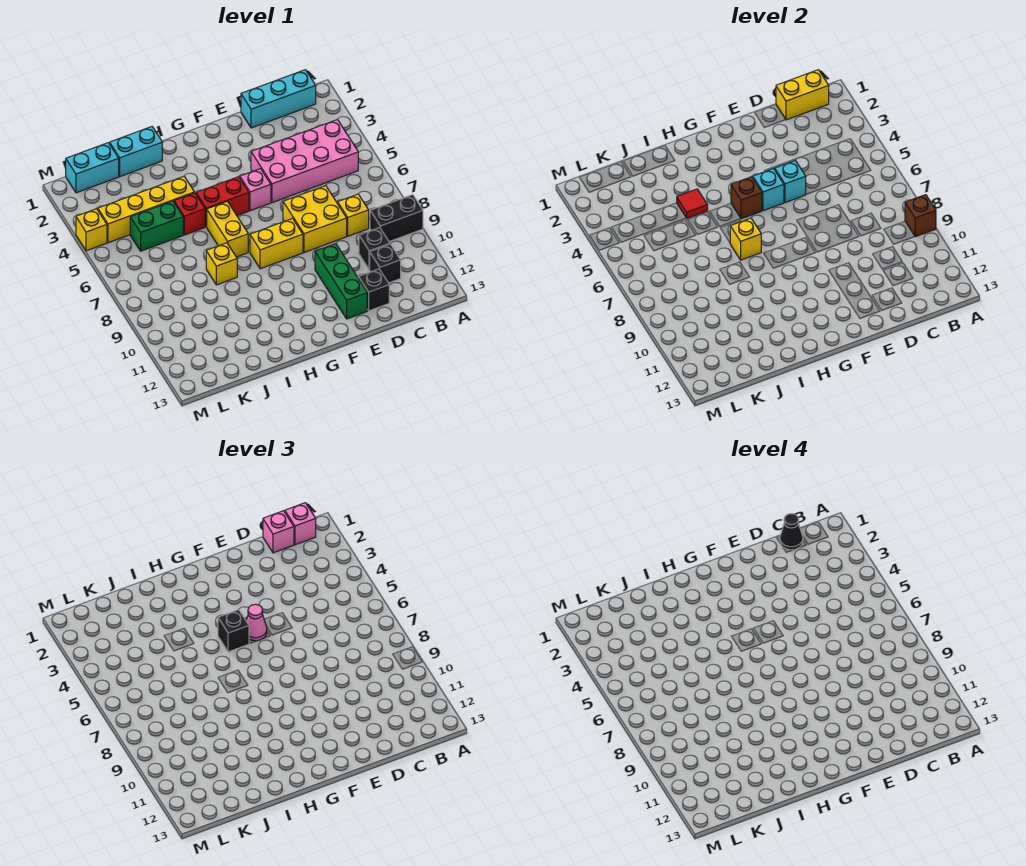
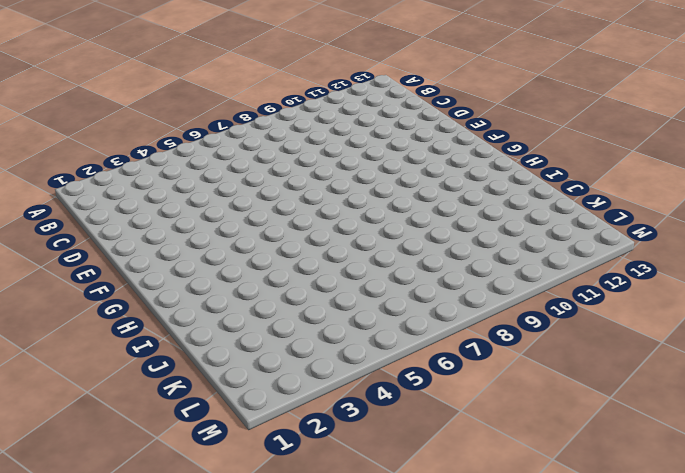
none -> black 1x2 brick [370,195,423,242]
none -> cyan 1x3 brick [241,70,316,128]
none -> pink 2x4 brick [251,119,358,203]
none -> yellow 1x1 brick [338,194,369,236]

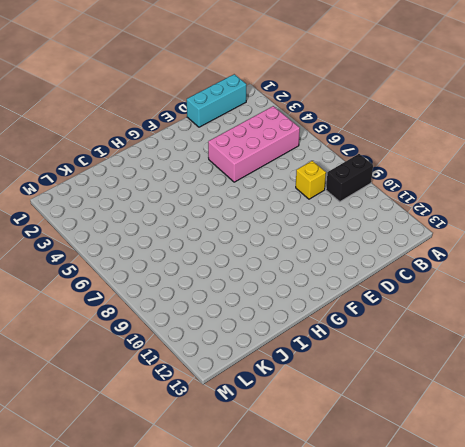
none -> black 1x1 brick [359,227,390,270]
none -> black 1x1 brick [370,244,401,283]
none -> yellow 2x2 brick [283,186,347,252]
none -> black 1x1 brick [358,269,389,311]

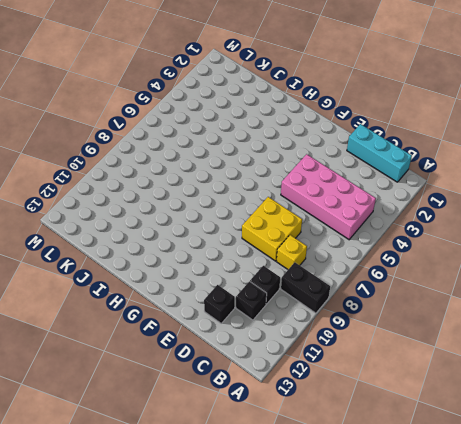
none -> green 1x3 brick [315,244,367,319]
none -> pink 1x1 brick [240,169,271,211]
none -> yellow 1x2 brick [250,219,303,269]
none -> red 1x2 brick [196,177,249,227]

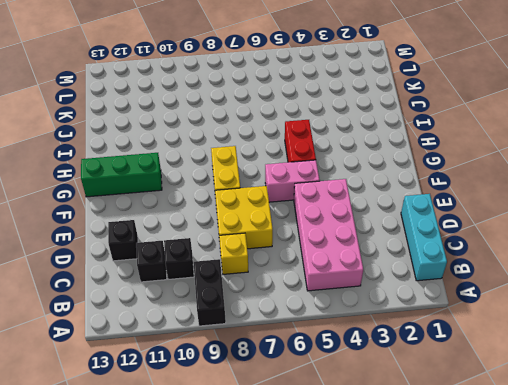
pink 1x2 brick [265,160,320,202] -> pink 1x1 brick [240,169,271,211]
green 1x3 brick [81,153,162,197] -> green 1x3 brick moved to [315,244,367,319]
none -> yellow 1x2 brick [207,202,248,257]
none -> cyan 1x2 brick [110,127,162,176]
none -> yellow 1x4 brick [98,177,195,243]
none -> red 1x1 brick [174,193,205,235]

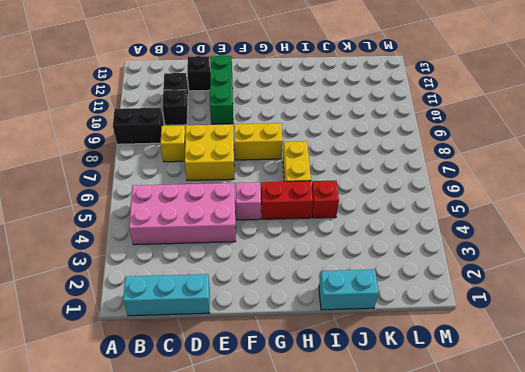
none -> yellow 1x4 brick [98,177,195,243]
none -> yellow 1x1 brick [206,243,237,285]
none -> green 1x2 brick [130,201,183,251]
none -> cyan 1x2 brick [66,143,119,193]

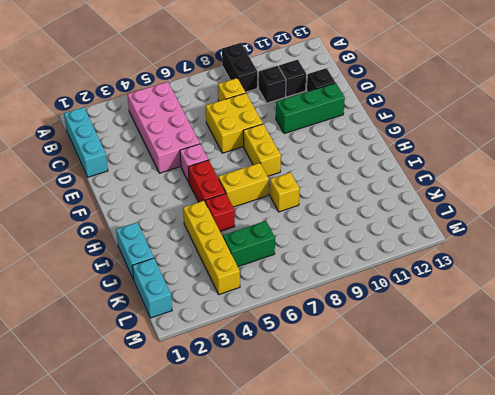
green 1x2 brick [223,221,275,267] -> green 1x2 brick turned to [130,201,183,251]
none -> yellow 1x1 brick [76,209,107,251]
none -> brown 1x1 brick [905,195,936,237]
none -> yellow 1x2 brick [776,70,829,120]
none -> cyan 1x1 brick [775,160,806,203]

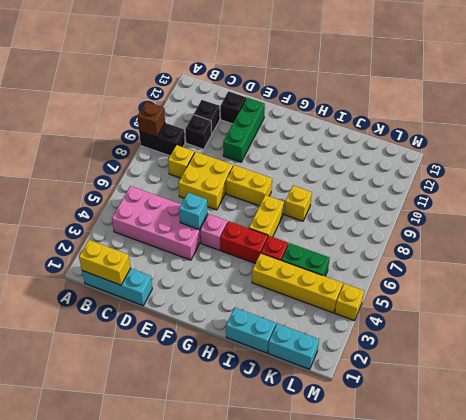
none -> cyan 1x1 brick [753,169,784,211]
none -> brown 1x1 brick [731,177,762,219]
none -> yellow 1x1 brick [730,218,761,260]
none -> red 1x1 tile [677,189,708,218]

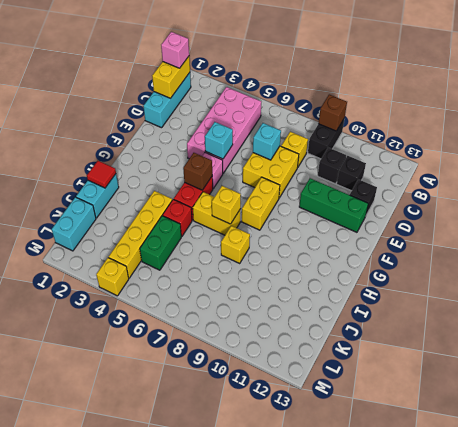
cyan 1x1 brick [253,123,281,160] -> cyan 1x1 brick moved to [753,169,784,211]
red 1x1 tile [87,161,116,188] -> red 1x1 tile moved to [677,189,708,218]
none -> pink 1x1 brick [263,511,294,553]
none -> pink 1x1 cone [246,604,267,641]
none -> black 1x1 brick [218,610,249,652]
none -> black 1x1 cone [780,514,803,550]

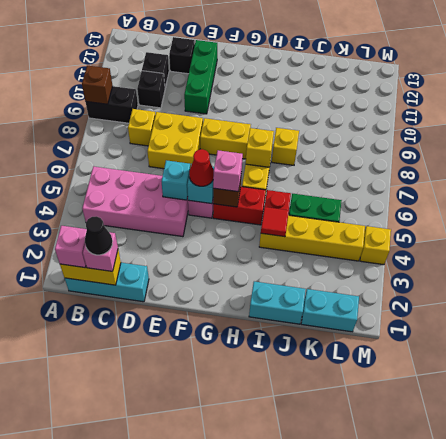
red 1x1 cone [189,149,214,186] -> pink 1x1 cone [246,604,267,641]
pink 1x1 brick [213,150,243,192] -> black 1x1 brick [218,610,249,652]

